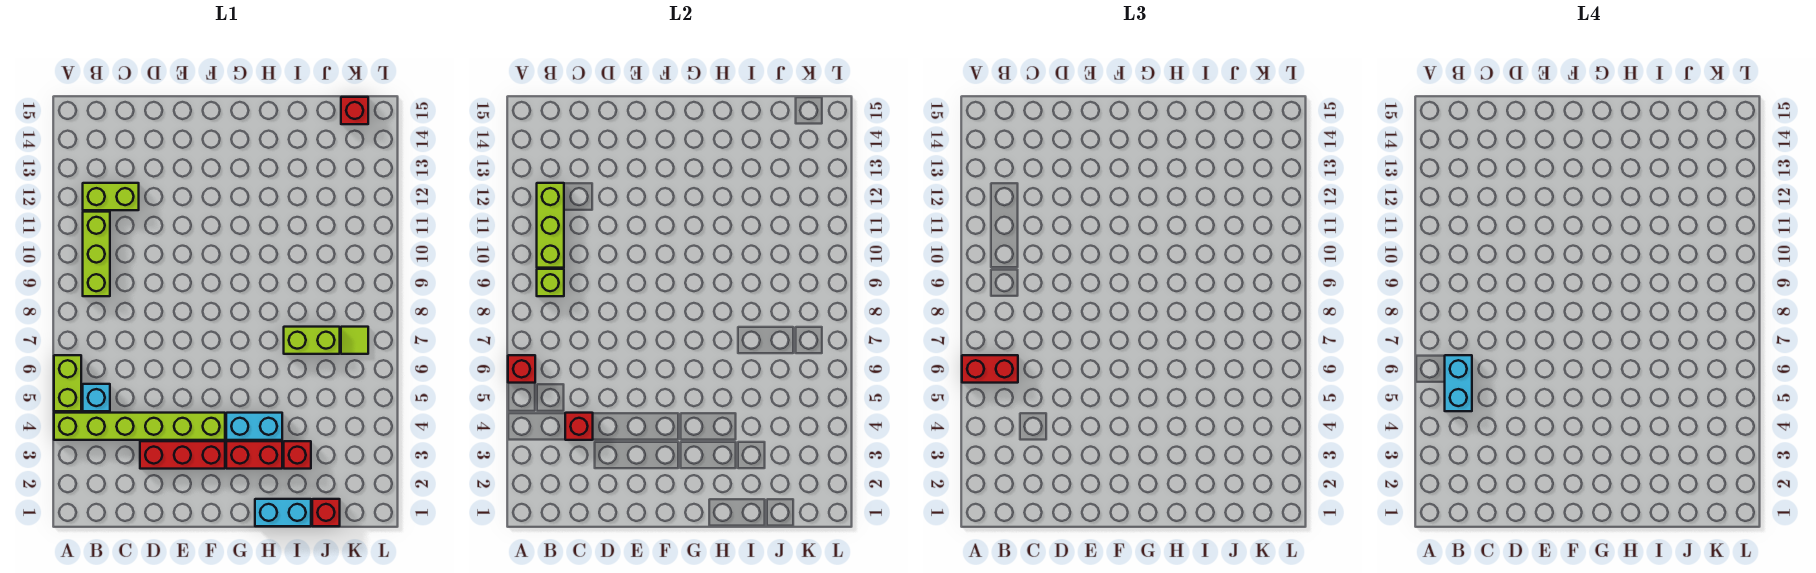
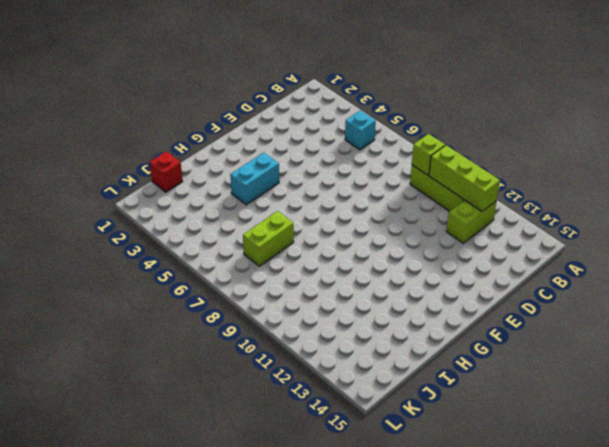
none -> lime 1x6 brick [54,413,225,440]
none -> lime 1x2 brick [54,355,81,411]
none -> red 1x3 brick [140,441,225,469]

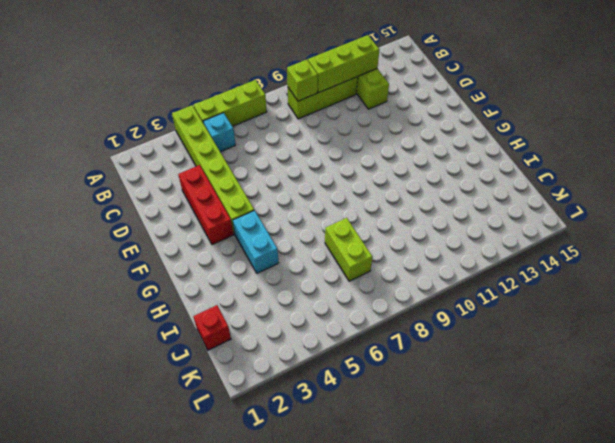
lime 1x3 brick [194,80,267,126] -> lime 1x2 brick [54,355,81,411]
none -> red 1x2 brick [226,441,282,469]
none -> cyan 1x2 brick [255,499,311,526]
none -> red 1x1 brick [284,441,311,469]

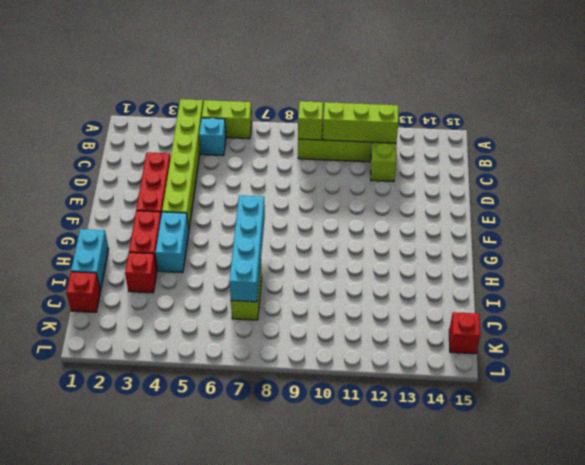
cyan 1x4 brick [229,195,265,302] -> none
none -> lime 1x1 tile [341,327,368,354]
none -> red 1x1 brick [508,355,535,383]
none -> red 1x1 brick [565,413,593,440]

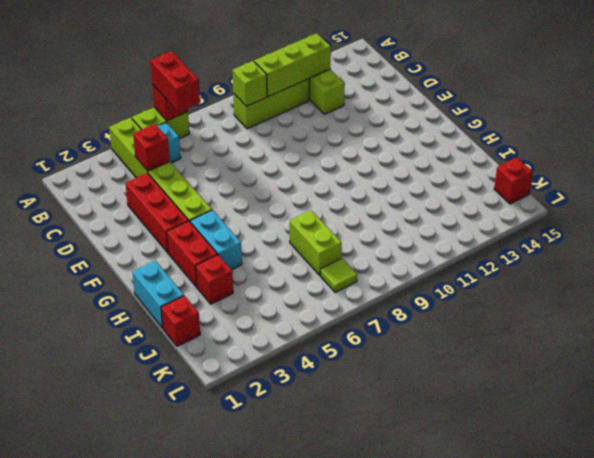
none -> cyan 1x2 brick [1445,355,1472,411]

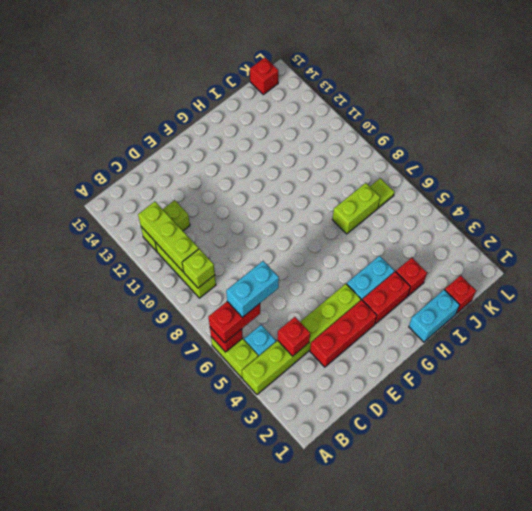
cyan 1x2 brick [226,261,279,318] -> cyan 1x2 brick turned to [1445,355,1472,411]

